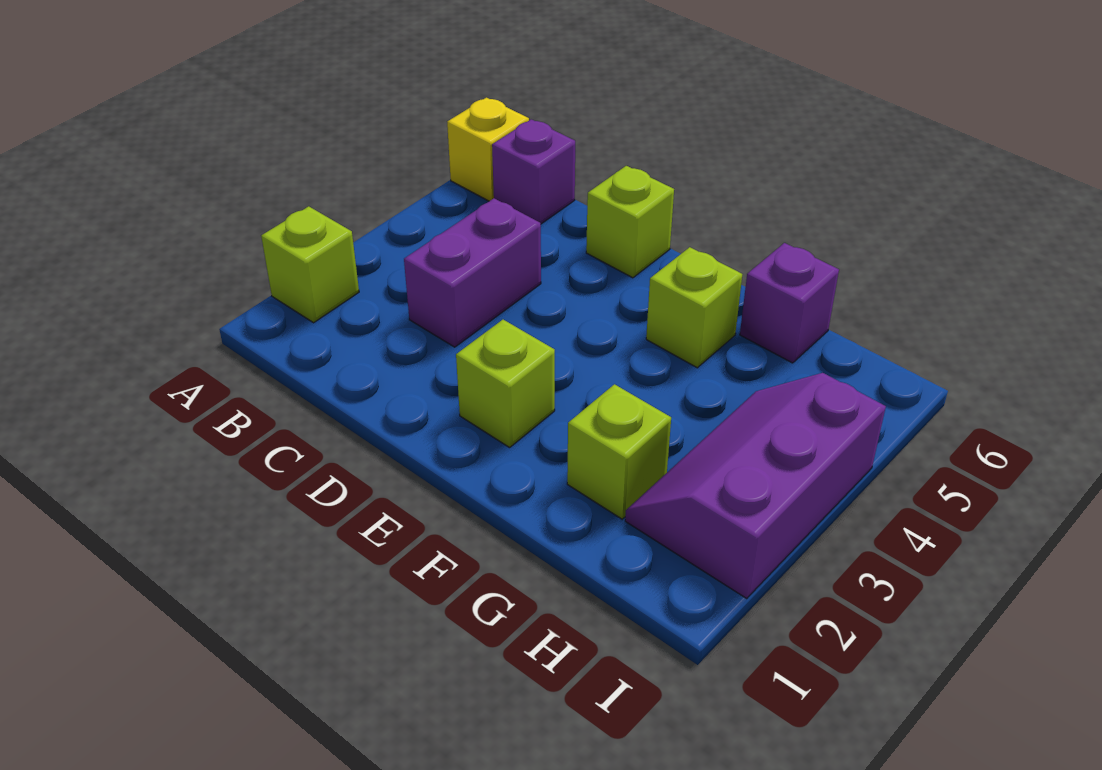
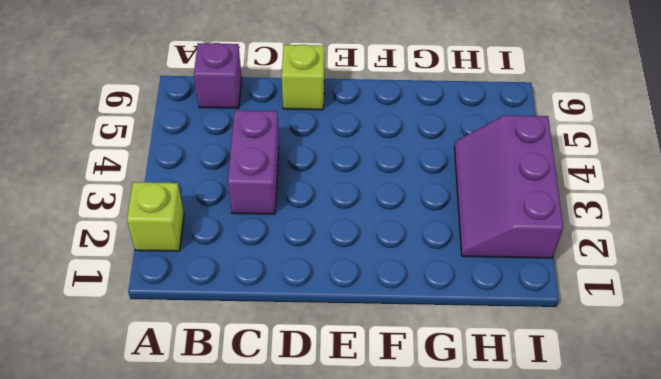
none -> yellow 1x1 brick [447,98,529,201]
none -> lime 1x1 brick [456,320,555,447]

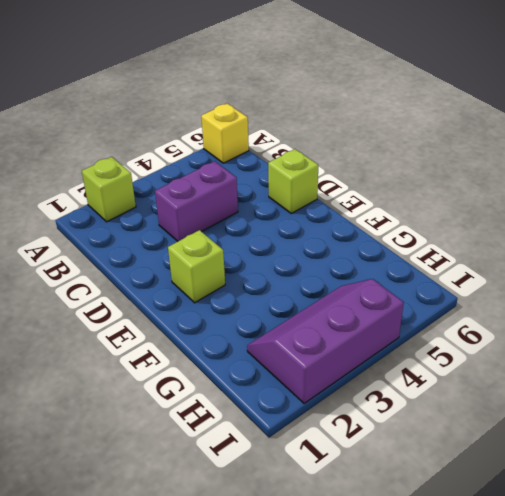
none -> purple 1x1 brick [492,119,575,224]
none -> lime 1x1 brick [646,247,742,368]

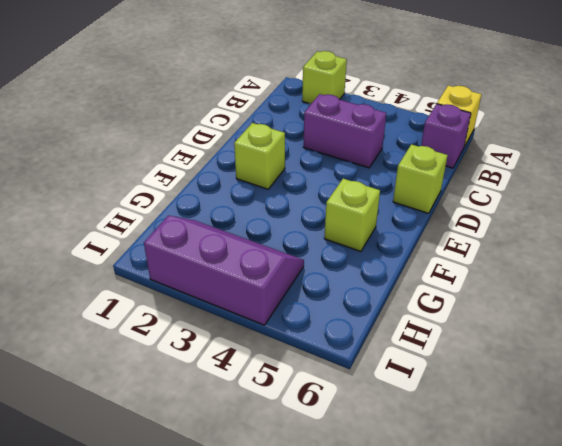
none -> lime 1x1 brick [567,384,671,519]
none -> purple 1x1 brick [740,243,839,363]

